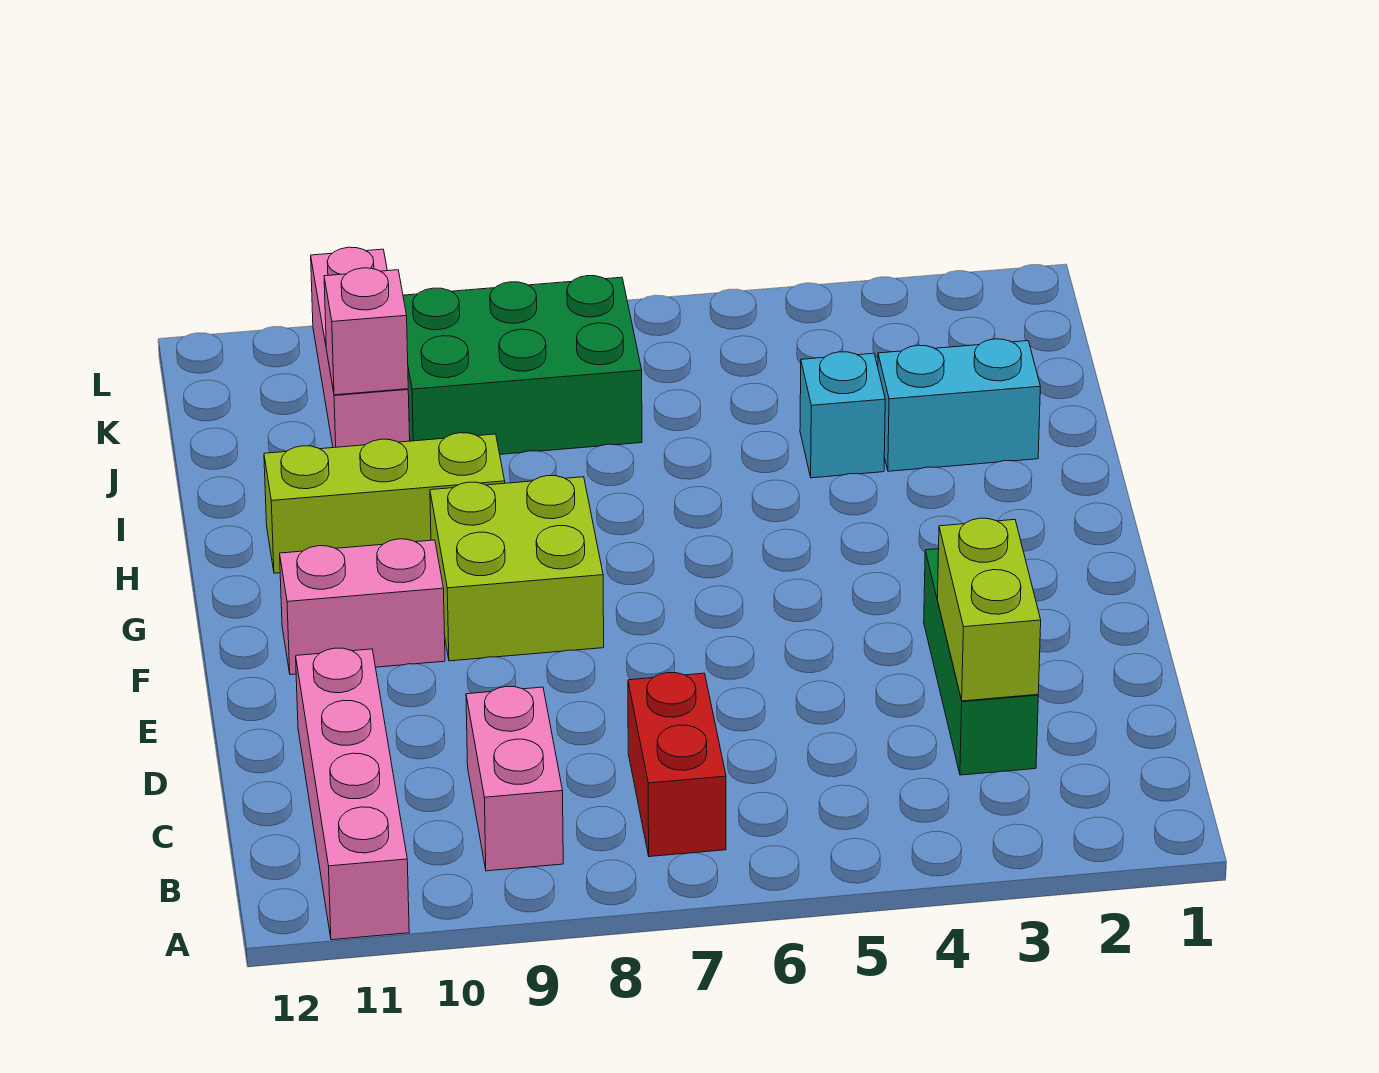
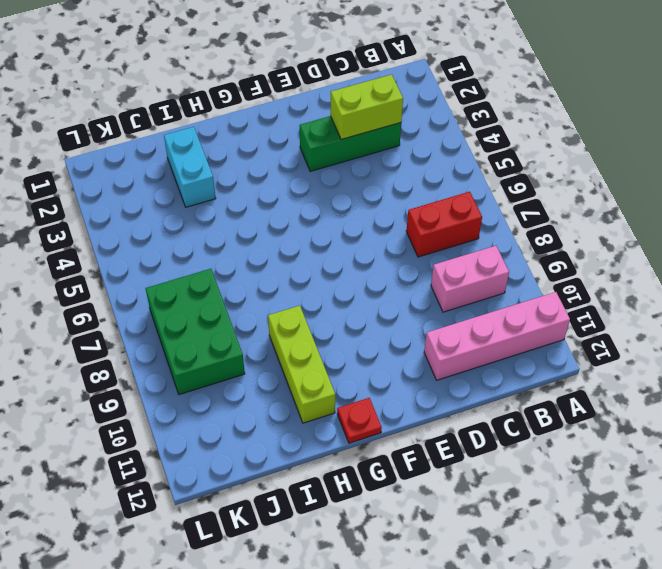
red 1x1 plate [337,398,382,443] -> none
none -> lime 2x2 brick [430,476,604,661]
none -> pink 1x2 brick [280,539,445,675]
none -> cyan 1x1 brick [800,352,885,478]

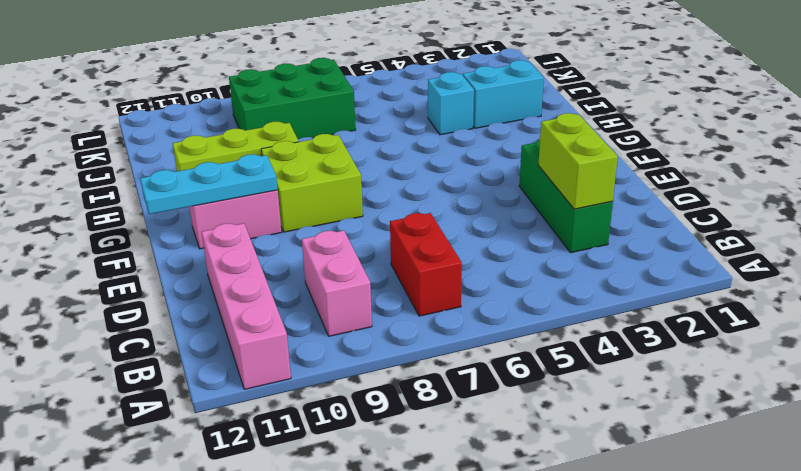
cyan 1x3 plate [140,154,278,214] -> none
none -> pink 1x3 brick [311,247,410,448]
none -> pink 1x1 brick [324,268,408,395]

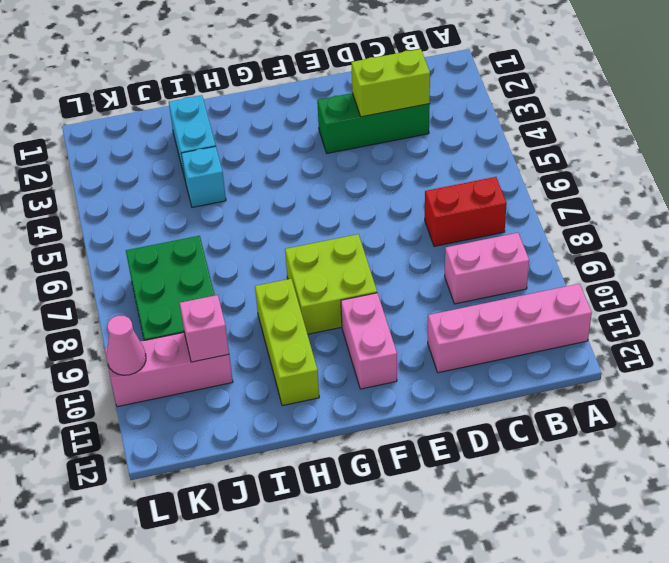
pink 1x1 cone [106,316,146,375] -> none

